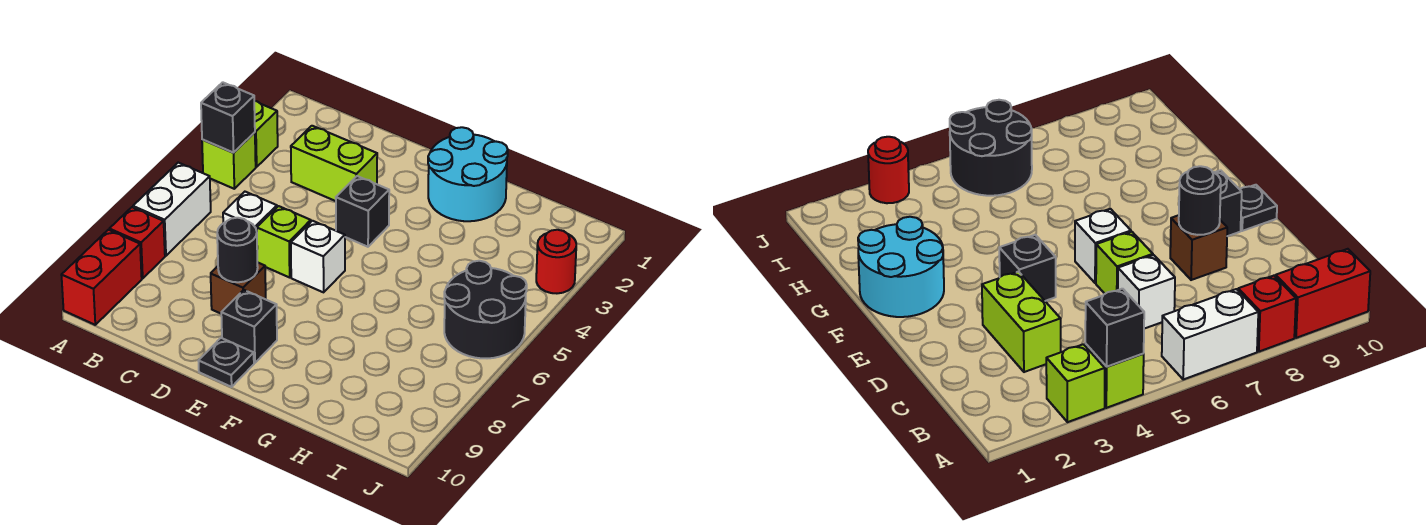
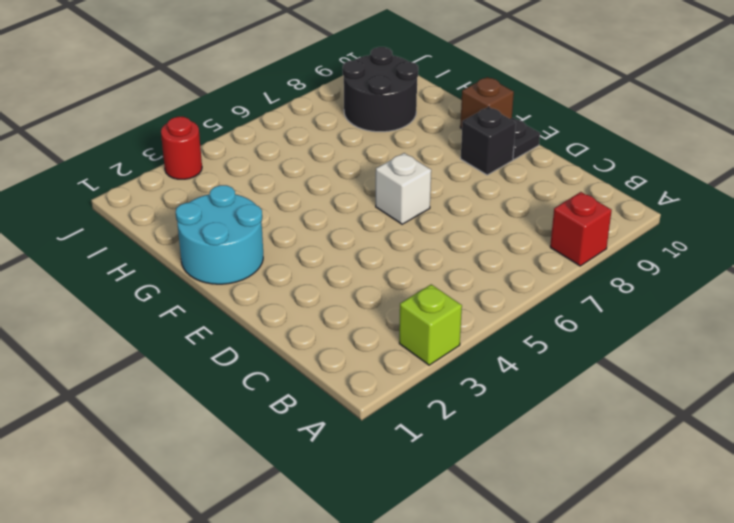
brown 1x1 brick [460,77,514,129] -> brown 1x1 brick moved to [211,262,266,314]
black 2x2 round brick [343,47,418,132] -> black 2x2 round brick moved to [444,261,527,358]
none -> lime 1x1 brick [202,132,256,189]
none -> white 1x2 brick [133,163,211,256]
none -> red 1x2 brick [62,230,142,325]

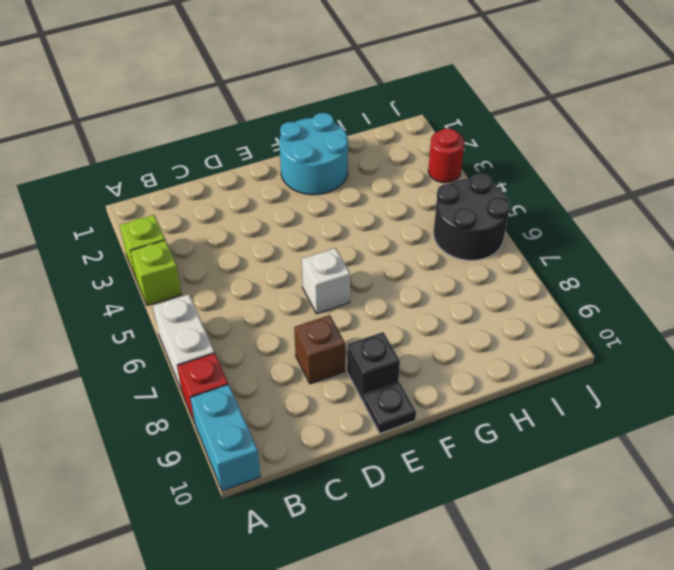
cyan 1x2 brick [191,384,260,491] -> red 1x2 brick [62,230,142,325]
none -> lime 1x2 brick [291,126,377,201]
none -> white 1x1 brick [223,192,277,231]
none -> lime 1x1 brick [257,206,311,277]

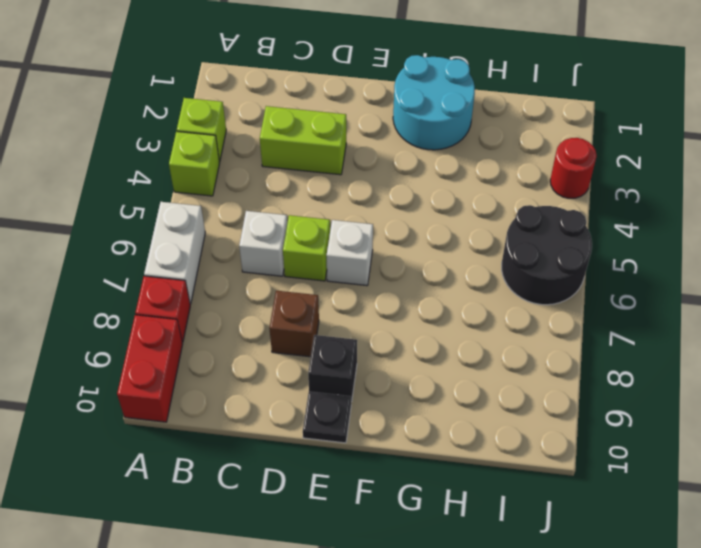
none -> black 1x1 brick [336,176,389,247]
none -> black 1x1 brick [201,82,255,153]
none -> black 1x1 round brick [217,218,258,282]

